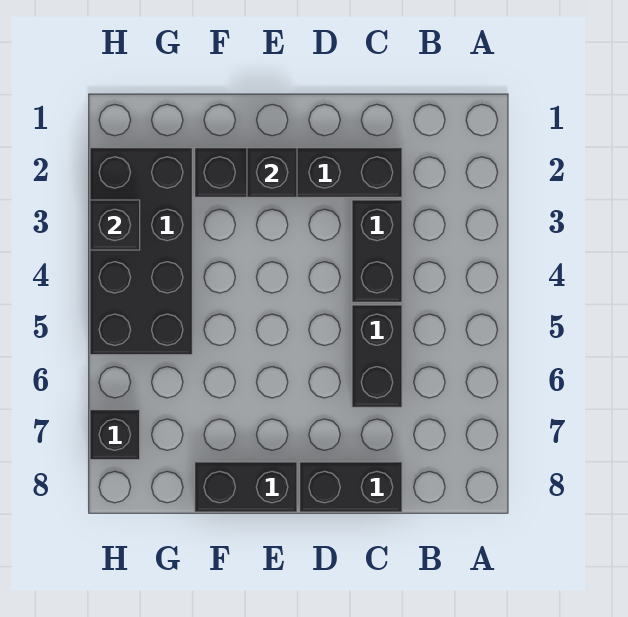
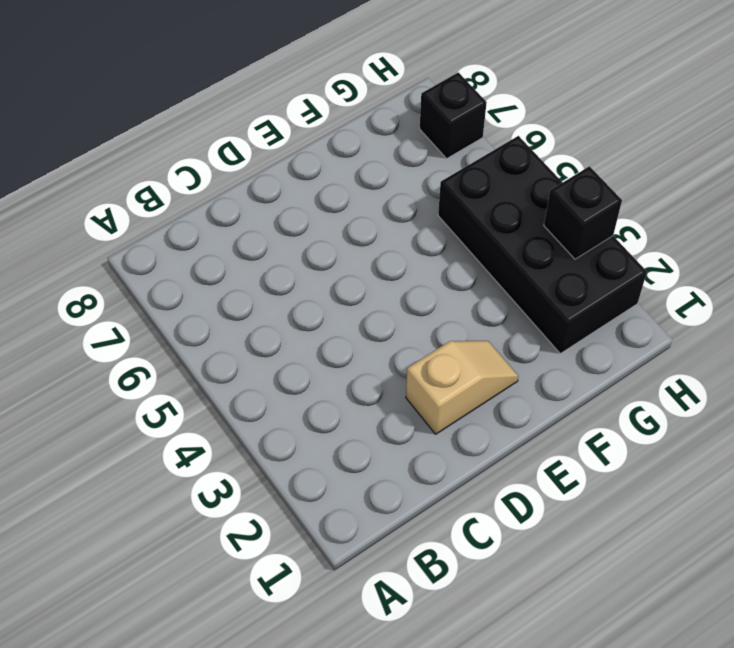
tan 1x2 slope [406,341,519,434] -> black 1x4 brick [195,148,402,197]
none -> black 1x2 brick [352,200,402,302]
none -> black 1x2 brick [352,305,402,407]

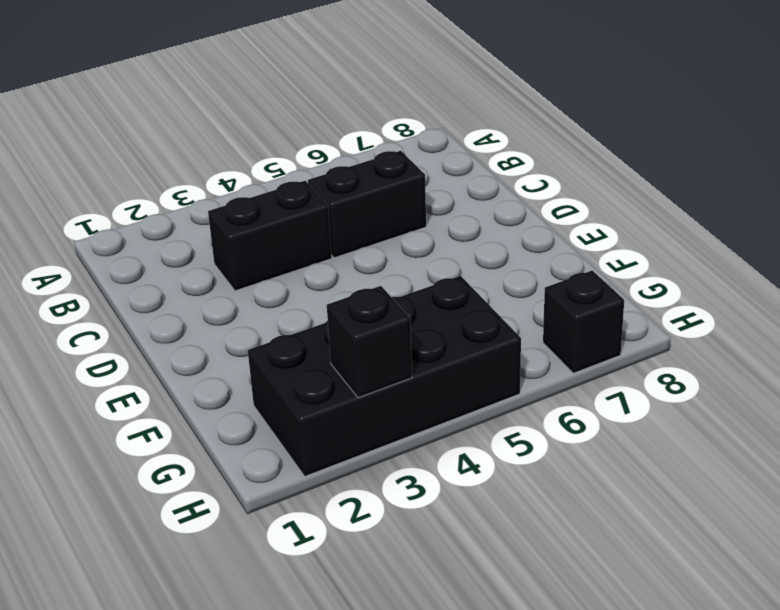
none -> black 1x4 brick [195,148,402,197]
none -> black 1x2 brick [300,462,402,512]

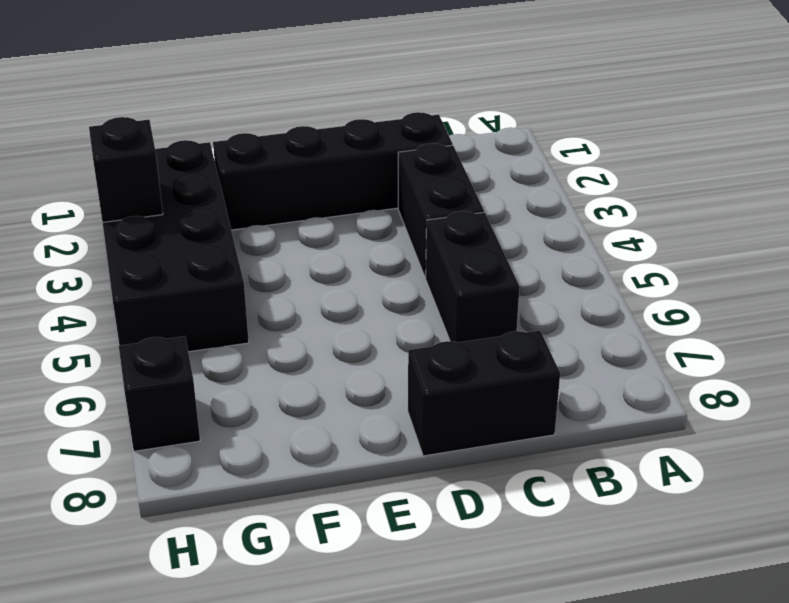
none -> black 1x2 brick [195,462,297,512]
none -> black 1x1 brick [247,148,297,197]

